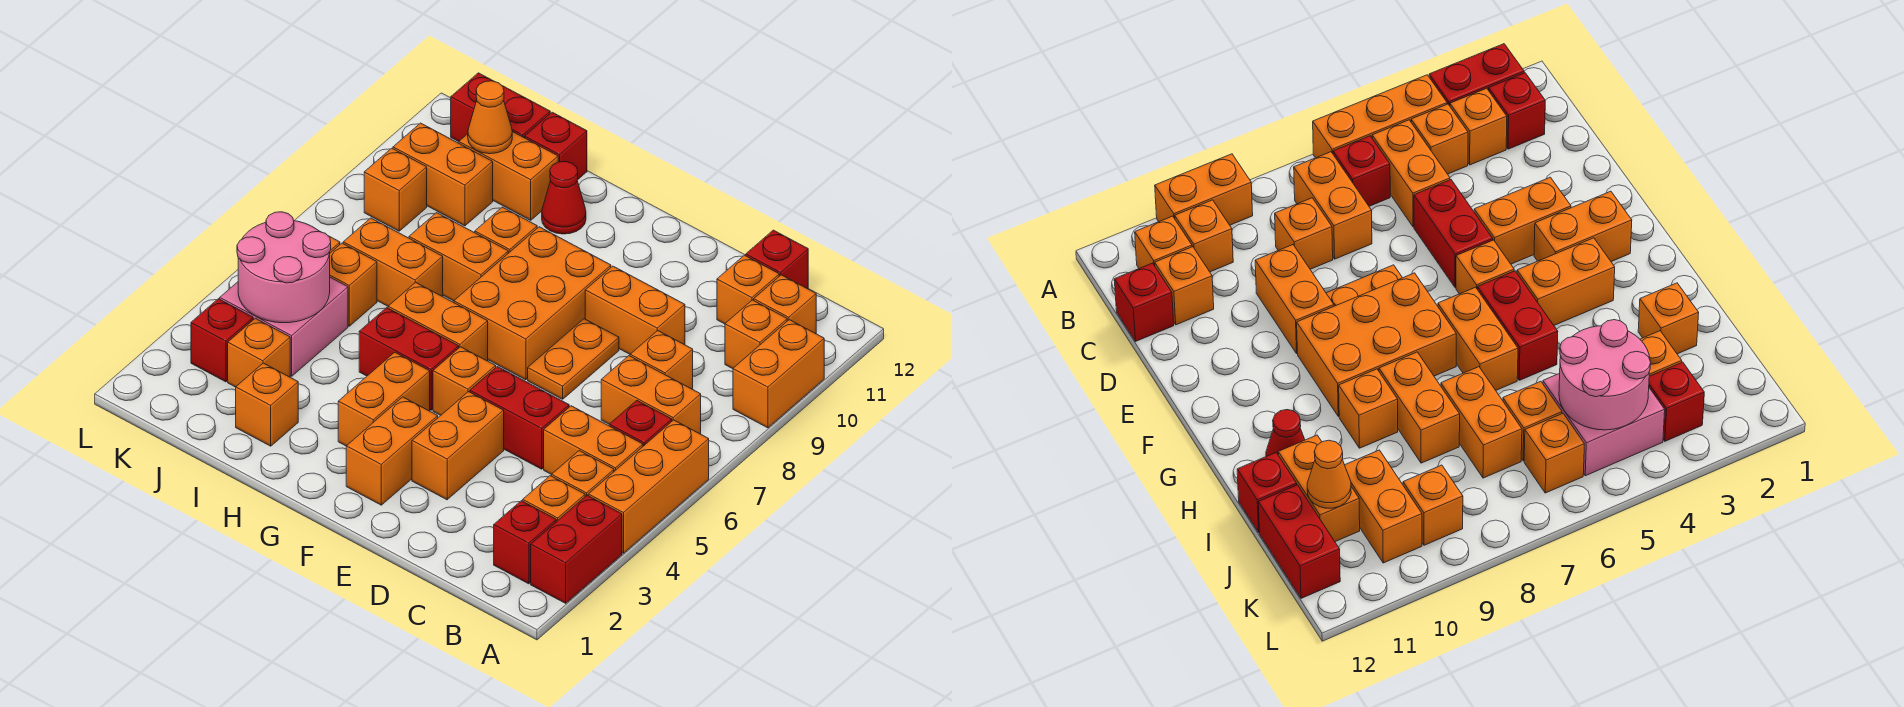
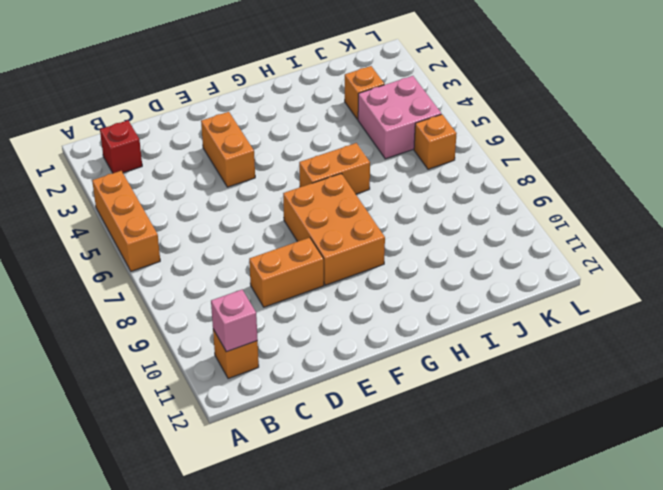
pink 1x1 brick [211,290,258,352] -> none
none -> red 1x2 brick [531,495,622,603]
none -> orange 1x2 brick [733,320,824,428]
none -> orange 1x1 brick [523,476,585,522]
none -> orange 1x1 brick [552,451,614,496]

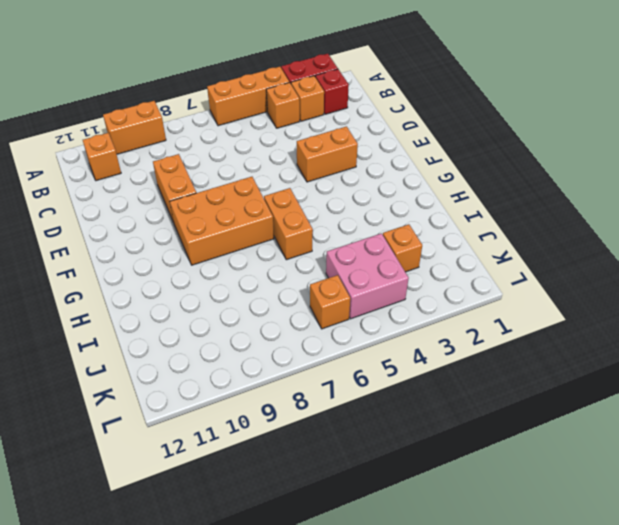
none -> orange 1x2 brick [544,406,643,475]
none -> red 1x1 brick [609,401,672,446]
none -> orange 1x2 brick [601,356,701,434]
none -> orange 1x1 brick [725,300,787,369]

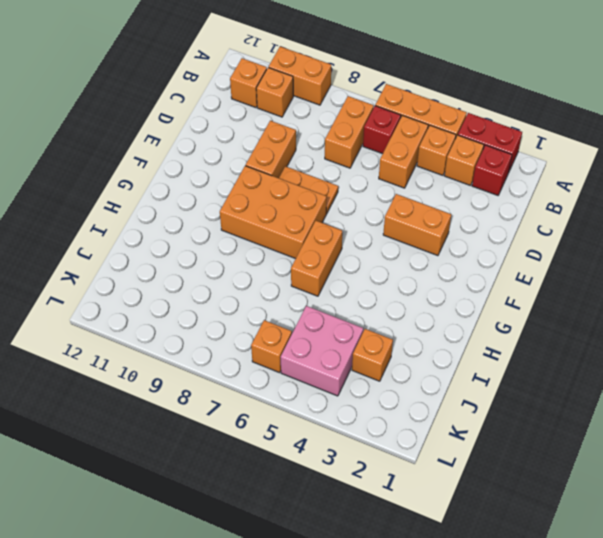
none -> orange 1x1 brick [630,331,693,389]
none -> orange 1x1 brick [717,255,779,324]
none -> red 1x1 brick [746,230,808,289]
none -> red 1x2 brick [470,367,569,469]

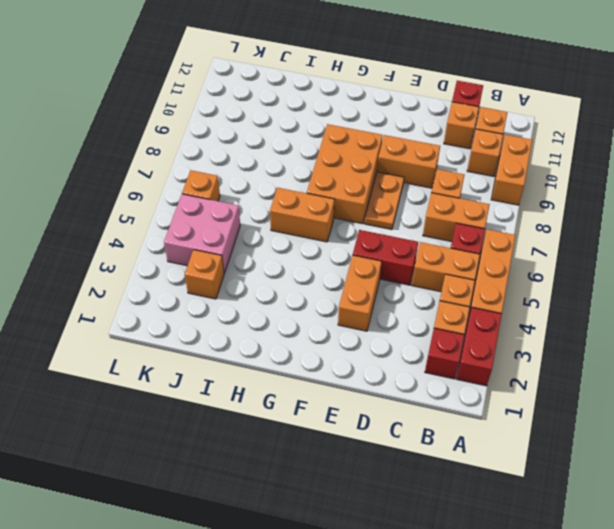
none -> orange 1x2 brick [346,397,438,505]
none -> orange 1x1 brick [433,347,496,415]
none -> orange 1x2 brick [338,352,430,446]
none -> red 1x2 brick [359,308,459,410]

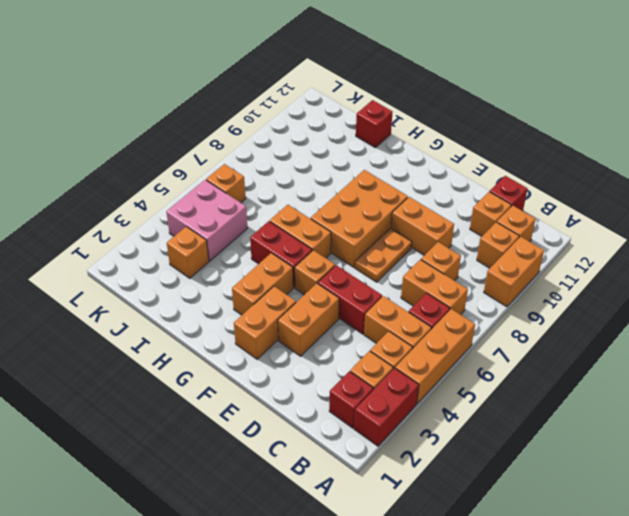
none -> orange 1x2 brick [409,213,508,301]
none -> orange 1x1 brick [475,207,537,253]
none -> red 1x1 cone [542,161,586,234]
none -> orange 1x1 brick [236,363,298,446]

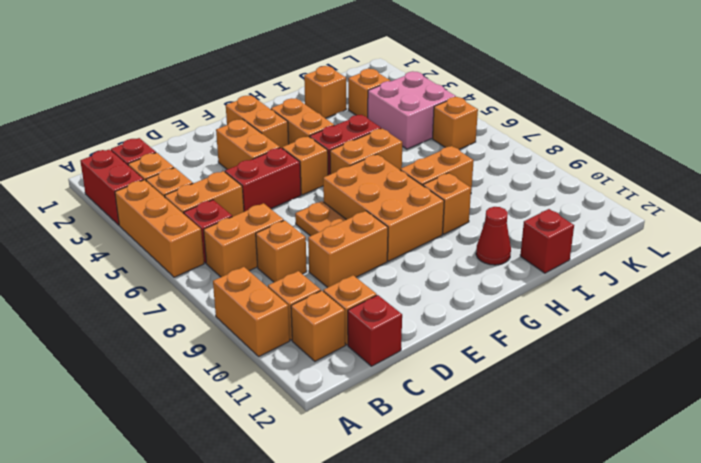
none -> orange 1x2 brick [343,218,443,306]
none -> orange 1x2 brick [459,132,558,220]
none -> orange 1x1 brick [330,243,377,326]
none -> orange 1x2 brick [393,123,493,226]

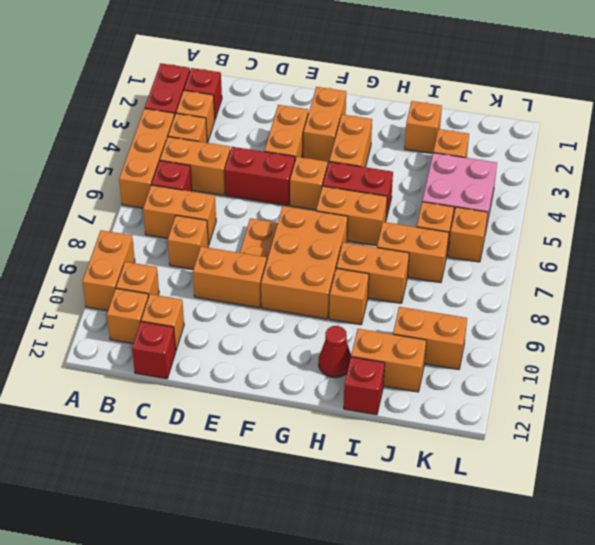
none -> red 1x2 brick [451,73,550,142]
none -> red 1x1 brick [191,299,253,382]
none -> orange 1x1 brick [364,148,427,231]
none -> pink 2x2 round brick [237,212,331,323]

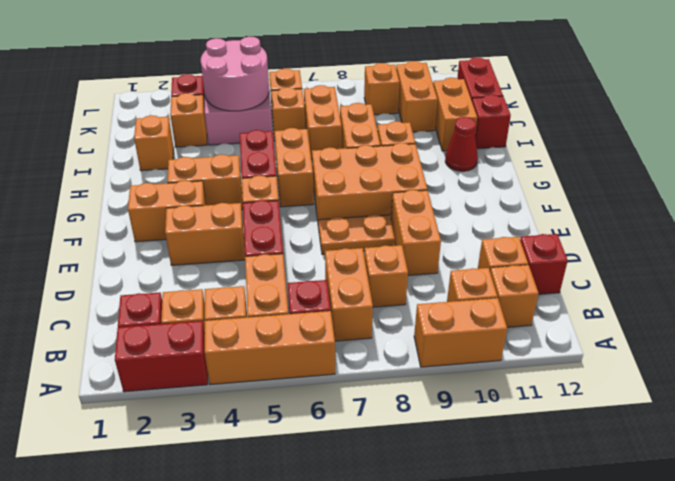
none -> orange 1x1 cone [468,81,512,154]

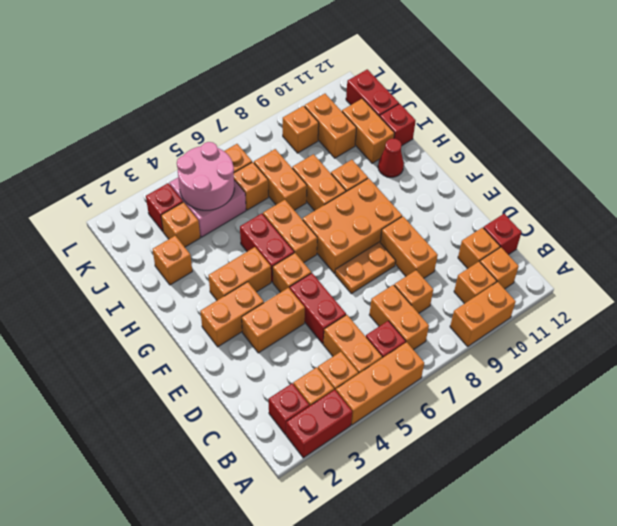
none -> orange 1x1 cone [468,81,512,154]

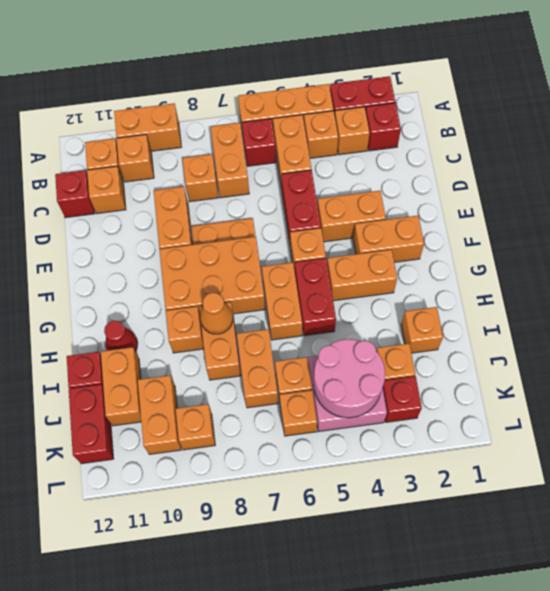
orange 1x1 cone [200,293,233,334] -> orange 1x1 cone moved to [468,81,512,154]

